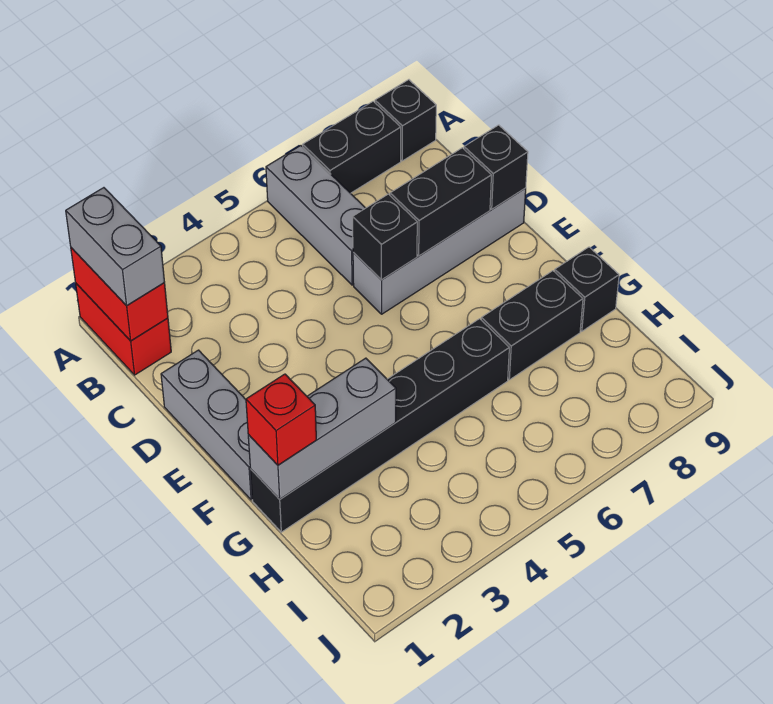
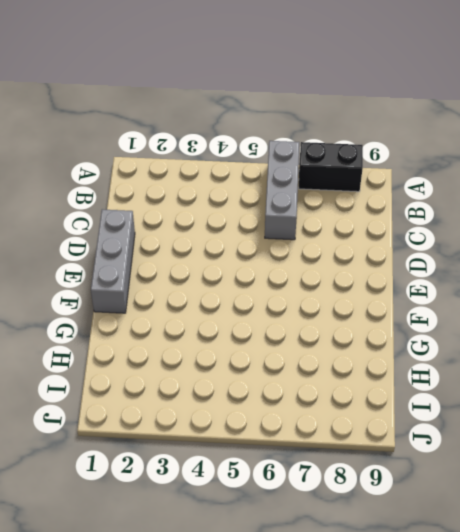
none -> red 1x2 brick [76,284,171,375]
none -> black 1x1 brick [375,80,436,161]
none -> grey 1x4 brick [353,188,526,314]

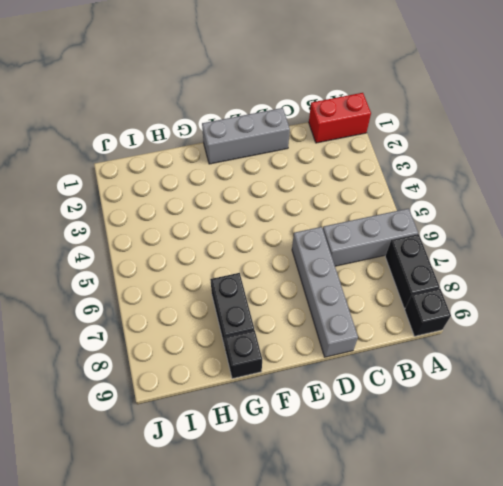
none -> black 1x6 brick [251,319,509,532]
none -> red 1x2 brick [71,248,168,341]
none -> black 1x1 brick [353,194,417,280]

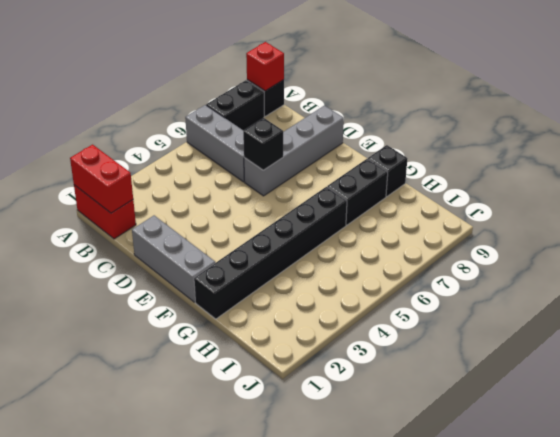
red 1x1 brick [246,42,284,91] -> red 1x1 brick moved to [246,374,316,465]
none -> black 1x2 brick [390,148,491,256]
none -> black 1x1 brick [464,125,528,209]
none -> grey 1x3 brick [248,358,396,499]

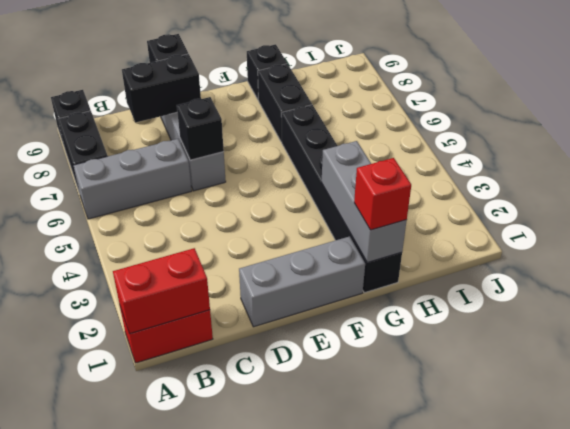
black 1x2 brick [122,54,201,123] -> black 1x2 brick turned to [390,148,491,256]
none -> grey 1x2 brick [66,188,164,306]

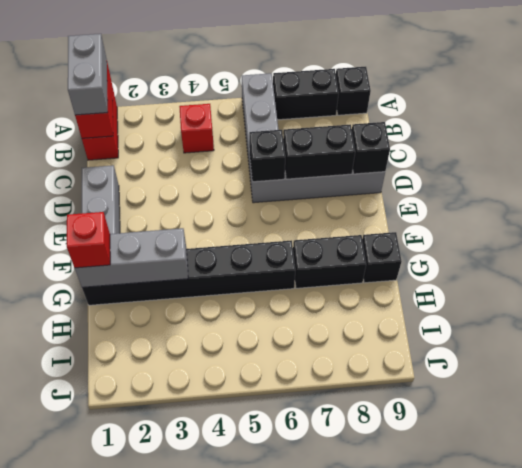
red 1x1 brick [179,104,214,153] -> none

